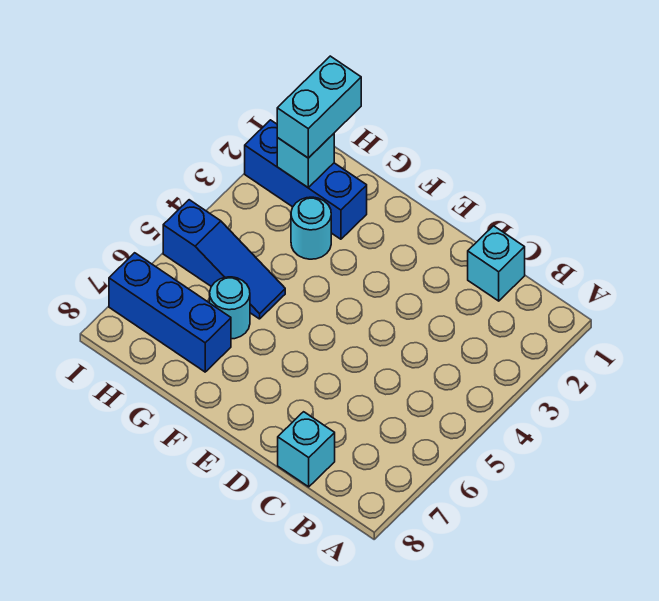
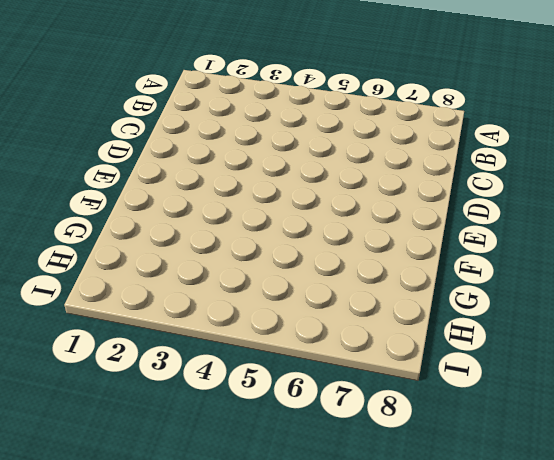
none -> cyan 1x1 brick [468,226,525,301]
none -> cyan 1x1 brick [278,412,335,487]

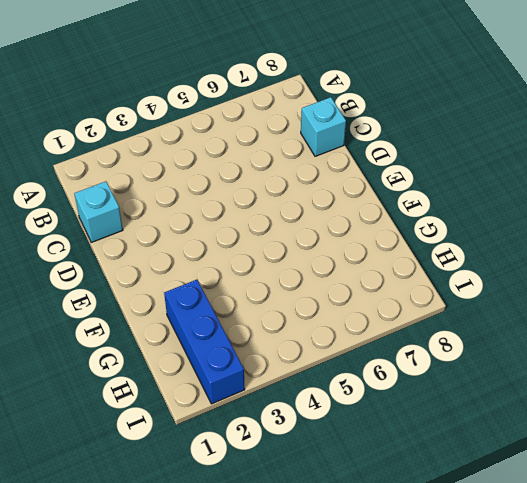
none -> cyan 1x1 round brick [291,197,331,259]
none -> blue 1x3 slope [163,200,285,319]

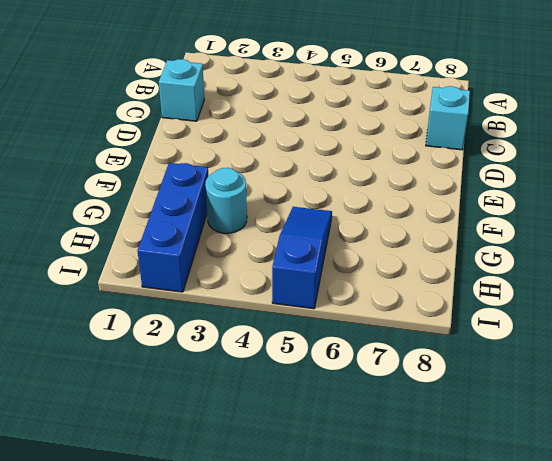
none -> cyan 1x1 round brick [210,277,250,339]
none -> blue 1x3 brick [109,253,231,372]

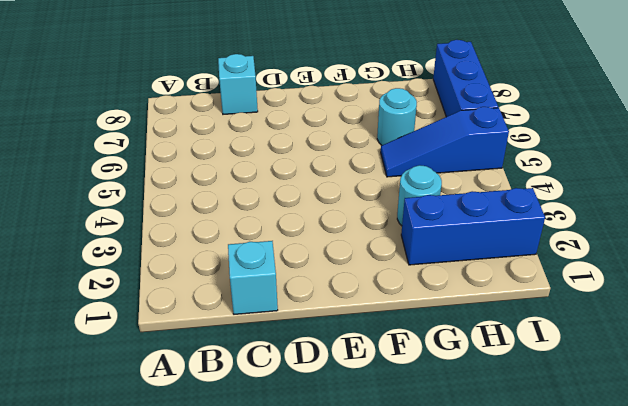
blue 1x3 brick [433,40,498,117] -> blue 1x3 brick turned to [109,253,231,372]
none -> cyan 1x1 brick [277,134,334,187]
none -> cyan 1x2 brick [277,56,361,158]

